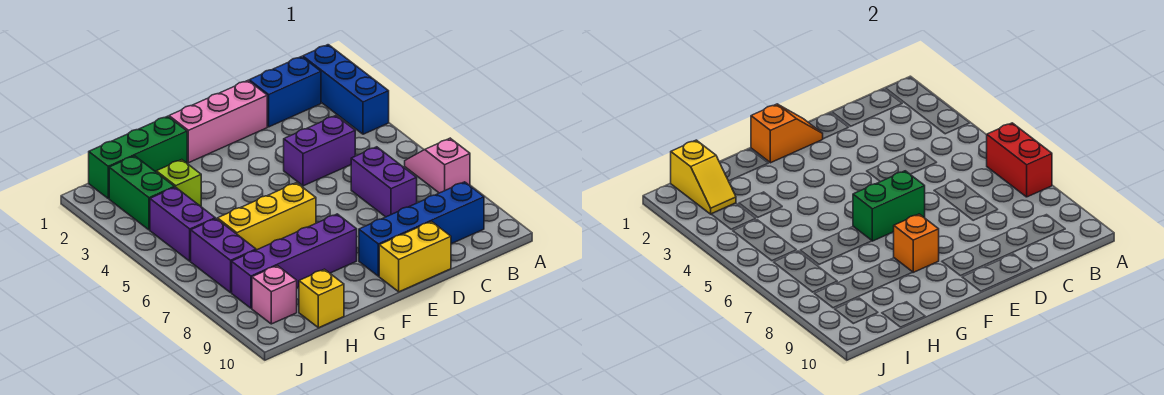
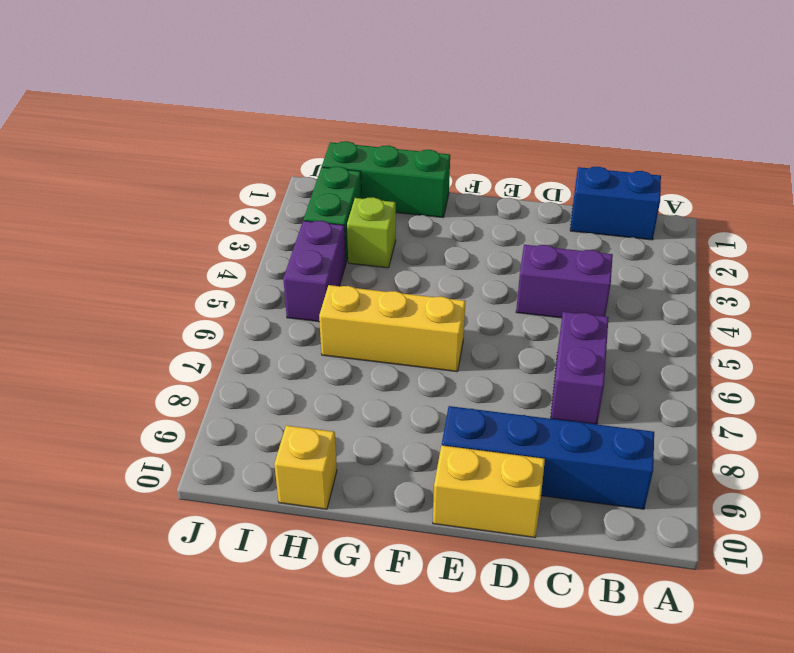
none -> blue 1x3 brick [303,45,389,134]
none -> pink 1x2 slope [405,138,470,193]
none -> pink 1x3 brick [169,81,267,163]

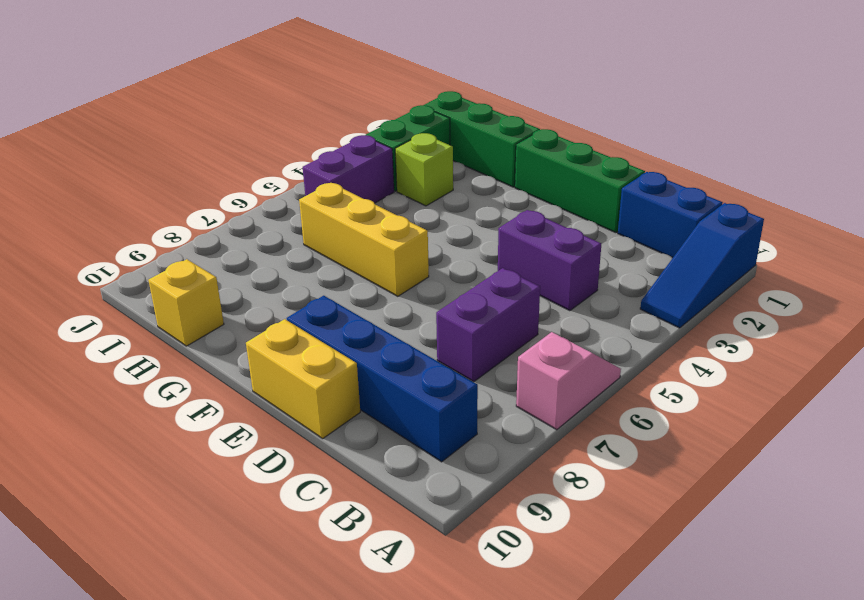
blue 1x3 slope [640,203,764,328] -> blue 1x3 brick [303,45,389,134]
green 1x3 brick [515,129,645,233] -> pink 1x3 brick [169,81,267,163]
none -> purple 1x4 brick [232,214,357,308]
none -> purple 1x2 brick [191,219,256,293]
none -> pink 1x1 brick [252,266,297,324]

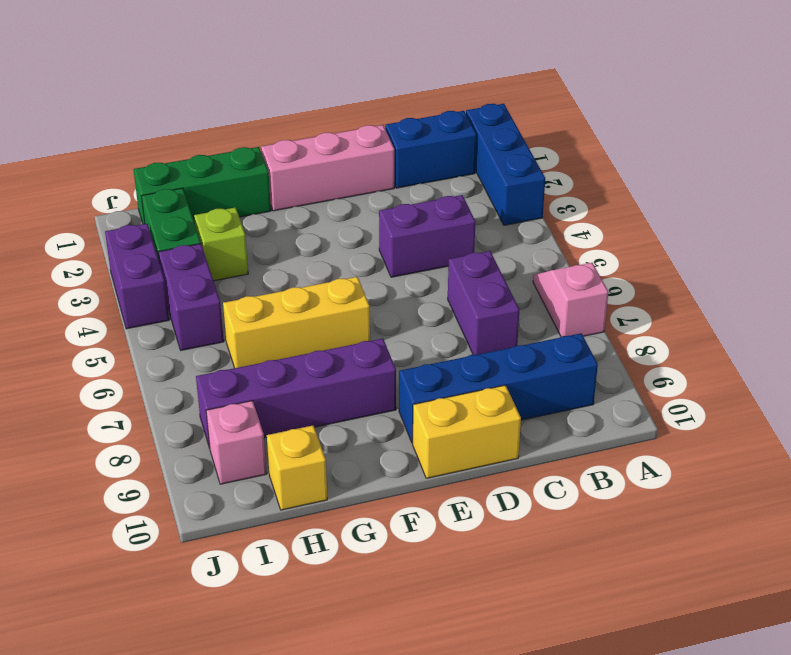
purple 1x2 brick [105,224,169,329] -> purple 1x2 brick moved to [191,219,256,293]
none -> red 1x2 brick [987,123,1052,197]
none -> orange 1x2 slope [751,104,823,163]
none -> green 1x2 brick [853,171,925,241]

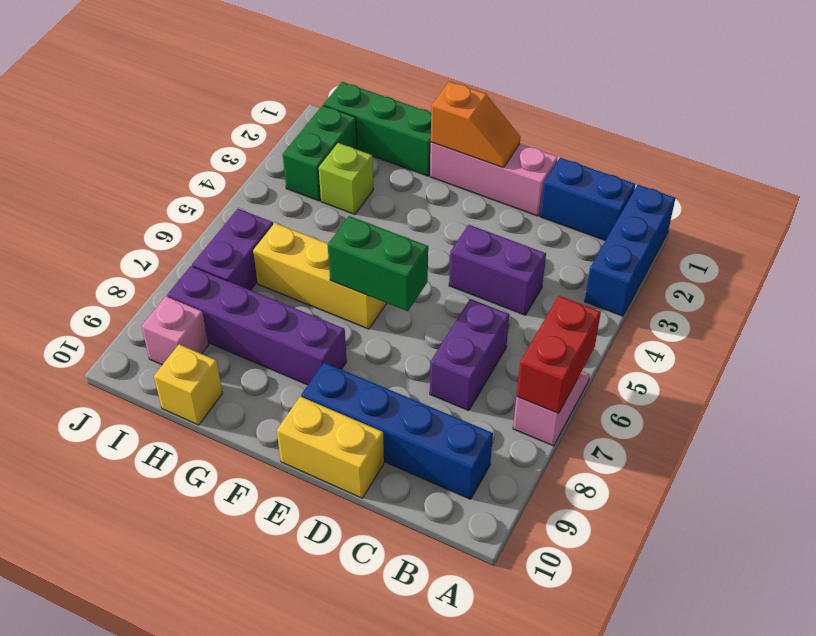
none -> purple 1x2 brick [150,187,215,261]
none -> orange 1x1 brick [894,214,939,272]
none -> yellow 1x2 slope [671,140,736,214]

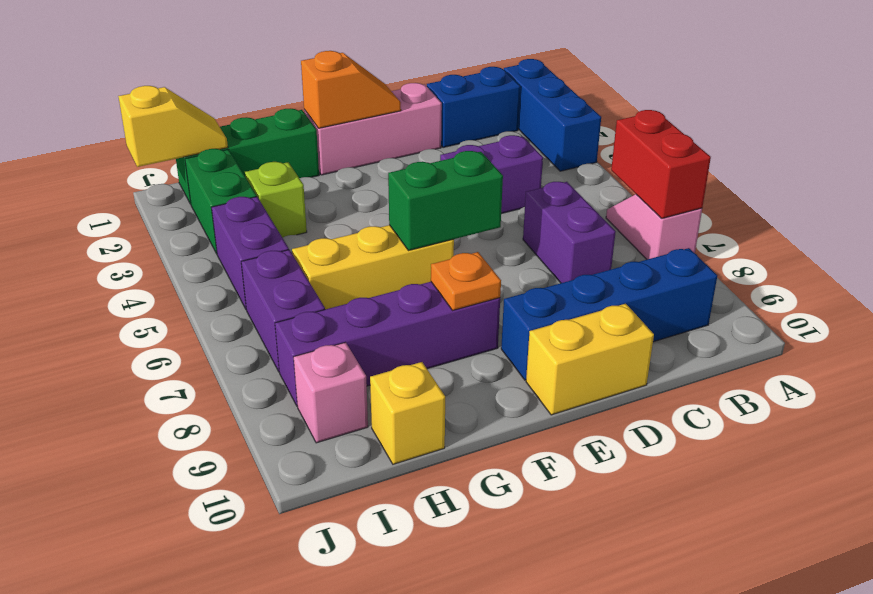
orange 1x1 plate [431,252,501,310] -> orange 1x1 brick [894,214,939,272]
yellow 1x2 slope [118,86,228,167] -> yellow 1x2 slope turned to [671,140,736,214]

